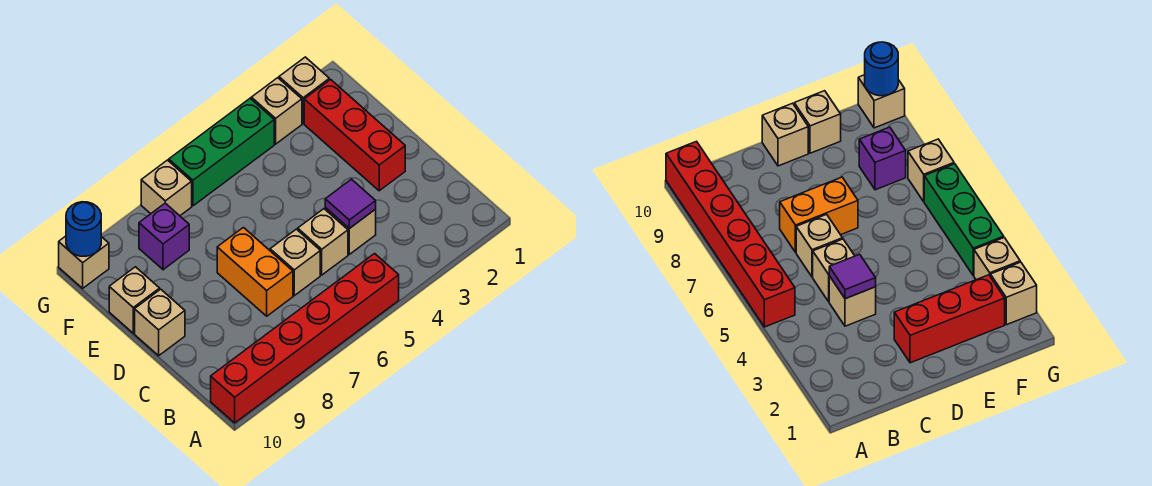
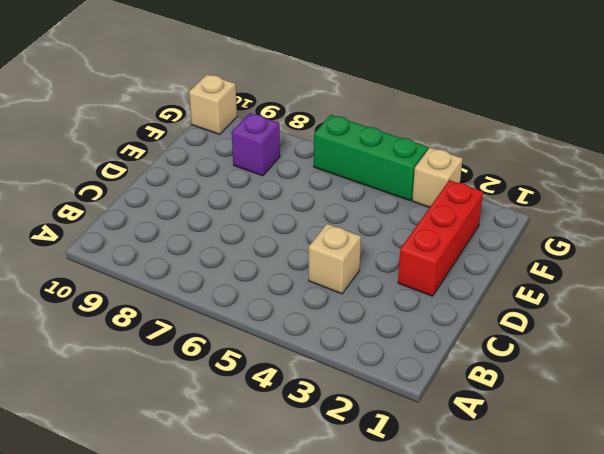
none -> red 1x6 brick [211,254,399,423]
none -> tan 1x1 brick [298,209,348,275]
none -> tan 1x1 brick [270,229,320,296]

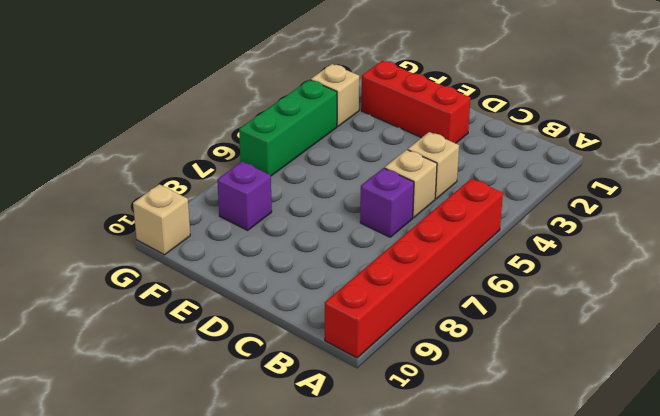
purple 1x1 brick [360,168,414,237] -> tan 1x1 brick [270,229,320,296]
none -> orange 1x2 brick [217,228,293,316]
none -> tan 1x1 brick [135,289,185,356]
none -> tan 1x1 brick [109,267,160,333]

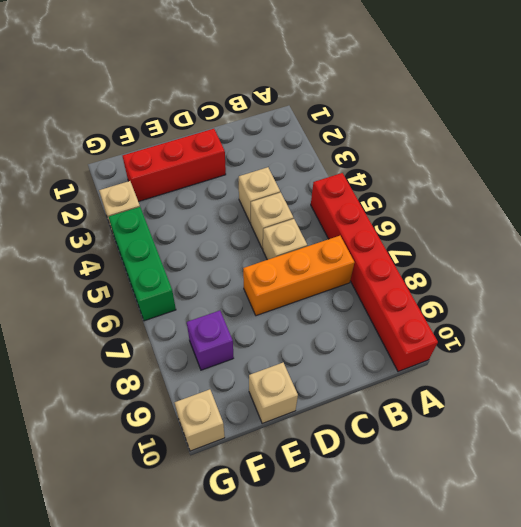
orange 1x3 brick [243,236,354,316] -> orange 1x2 brick [217,228,293,316]
none -> tan 1x1 brick [135,289,185,356]
none -> tan 1x1 brick [279,57,329,123]
none -> tan 1x1 brick [141,160,192,216]

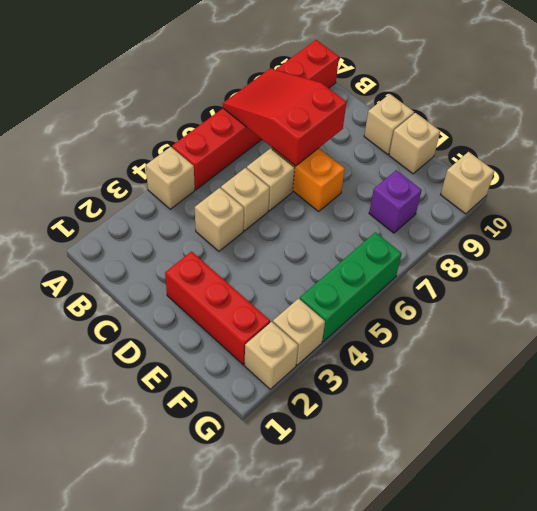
tan 1x1 brick [146,147,195,209] -> tan 1x1 brick moved to [141,160,192,216]
red 2x3 slope [223,68,346,166] -> none
none -> purple 1x1 tile [325,179,376,228]
none -> blue 1x1 round brick [66,202,101,256]

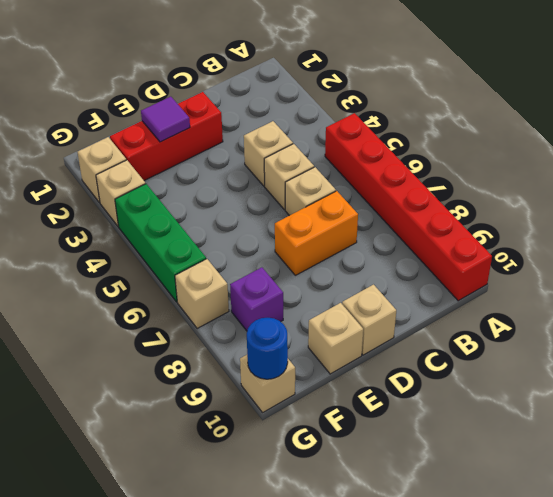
purple 1x1 tile [141,97,190,142] -> purple 1x1 tile moved to [325,179,376,228]

